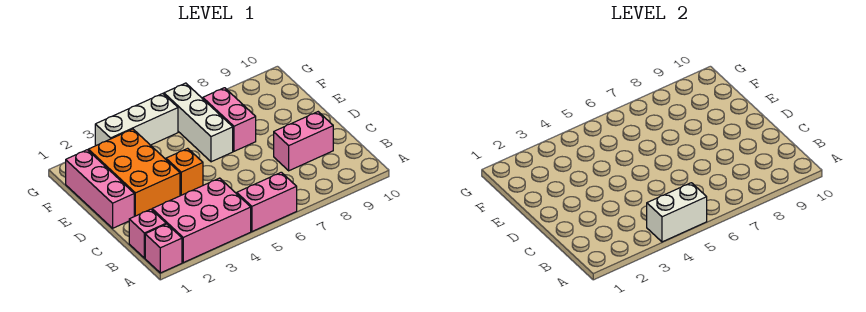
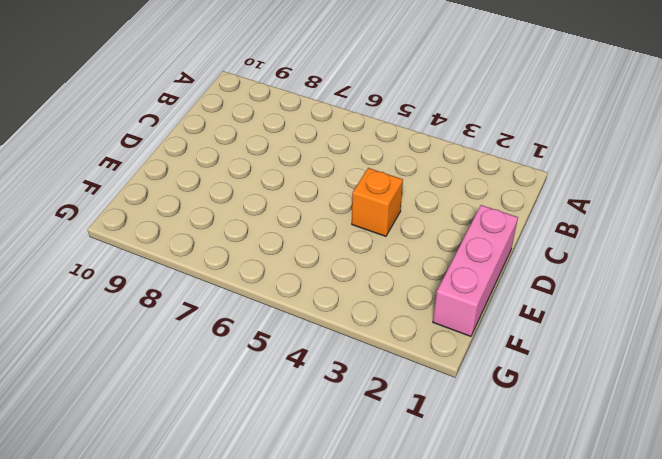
none -> pink 1x1 brick [145,224,182,273]
none -> pink 2x3 brick [152,178,251,263]
none -> pink 1x2 brick [237,172,297,231]

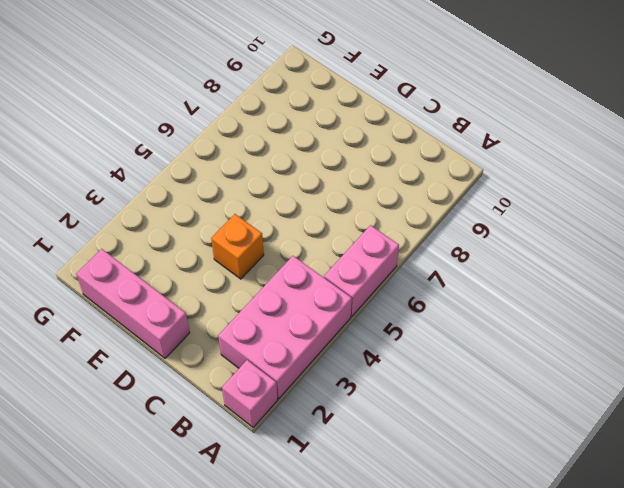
none -> pink 1x1 brick [129,209,166,258]
none -> pink 1x2 brick [274,112,333,171]
none -> orange 2x3 brick [88,129,180,216]

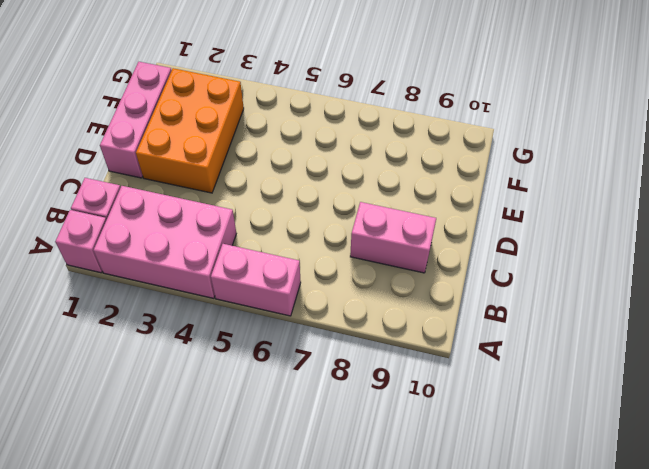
none -> orange 1x1 brick [166,148,203,196]
none -> white 1x3 brick [164,83,233,162]
none -> pink 1x2 brick [203,88,256,151]

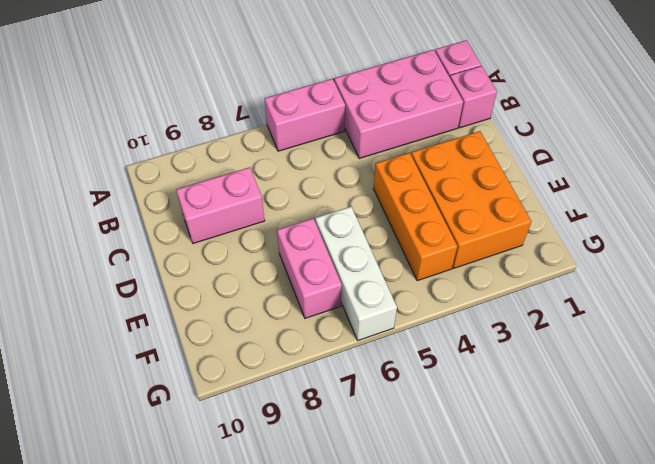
orange 1x3 brick [374,153,457,281] -> orange 1x1 brick [166,148,203,196]
none -> pink 1x3 brick [66,150,134,228]
none -> white 1x3 brick [95,94,178,146]
none -> white 1x2 brick [647,183,707,242]

